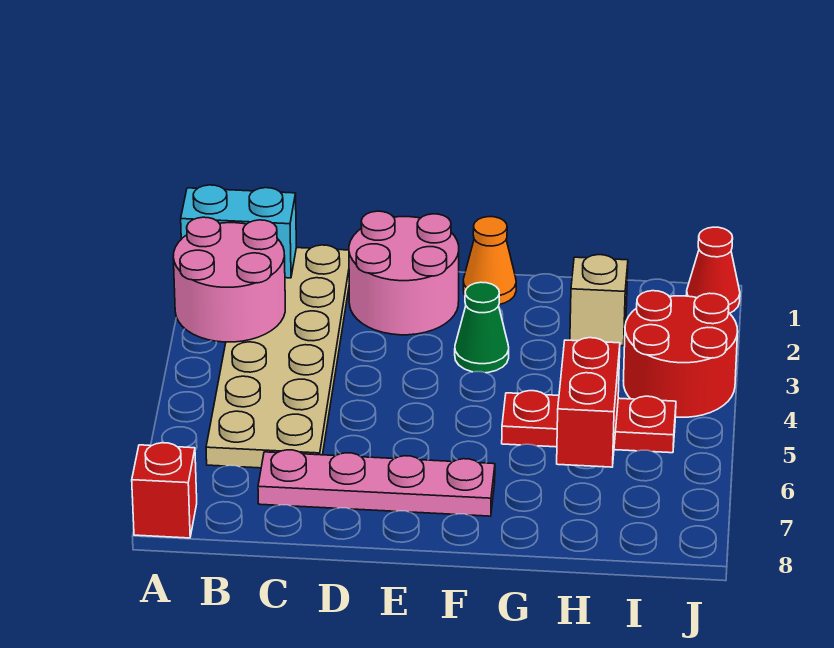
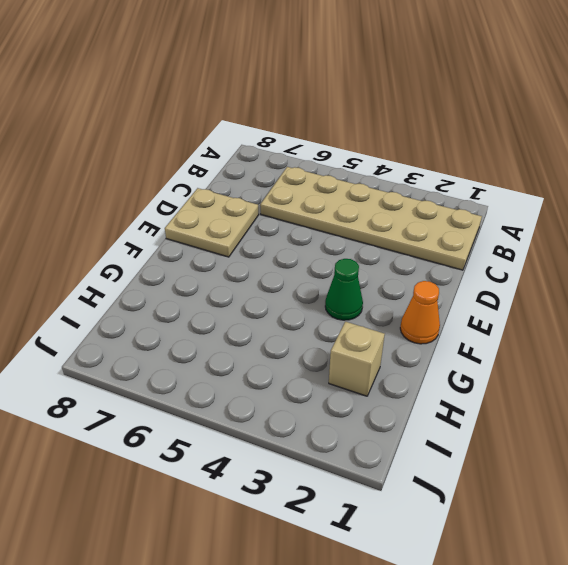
tan 2x2 plate [165,188,259,257] -> pink 1x4 plate [258,450,495,516]
none -> red 1x1 brick [132,443,197,538]
none -> pink 2x2 round brick [349,211,459,335]
none -> red 1x3 plate [502,391,676,453]

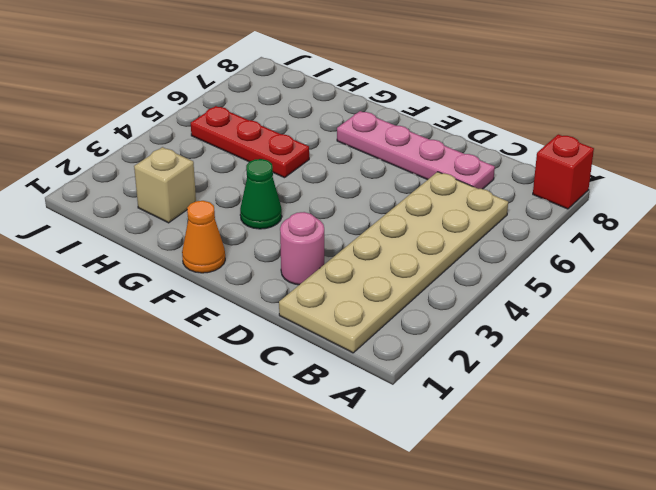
pink 1x1 round brick [280,212,324,285] -> pink 2x2 round brick [349,211,459,335]
none -> red 2x2 round brick [623,291,738,417]
none -> red 1x1 cone [686,227,740,313]
none -> cyan 1x2 brick [181,185,296,278]

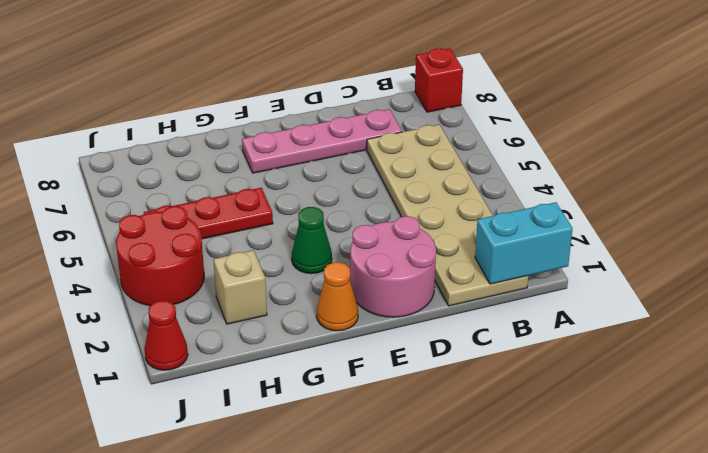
none -> pink 2x2 round brick [173,217,285,342]
none -> red 1x2 brick [557,338,620,467]

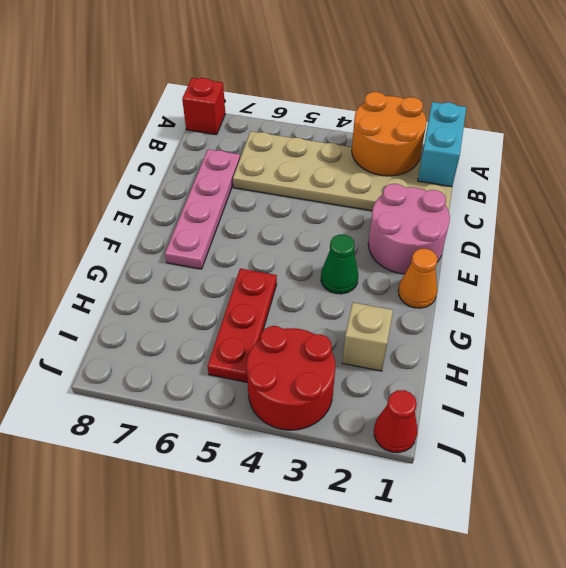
orange 2x2 round brick [352,92,426,176] -> pink 2x2 round brick [173,217,285,342]
none -> red 1x2 brick [557,338,620,467]

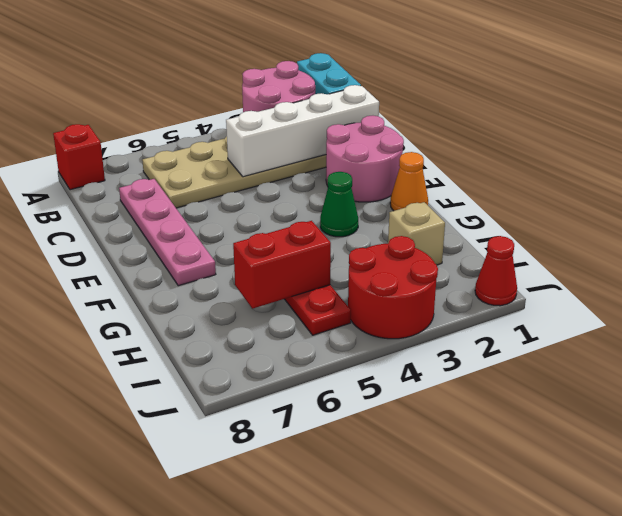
white 1x4 brick [226,85,379,177] -> none

